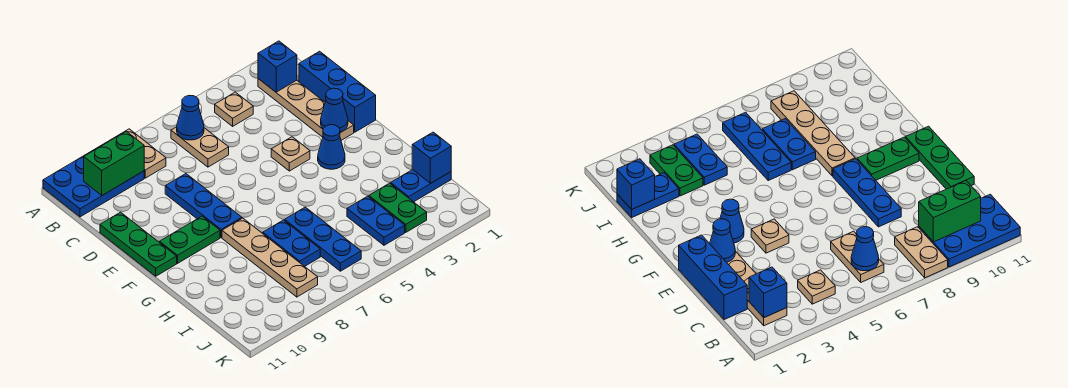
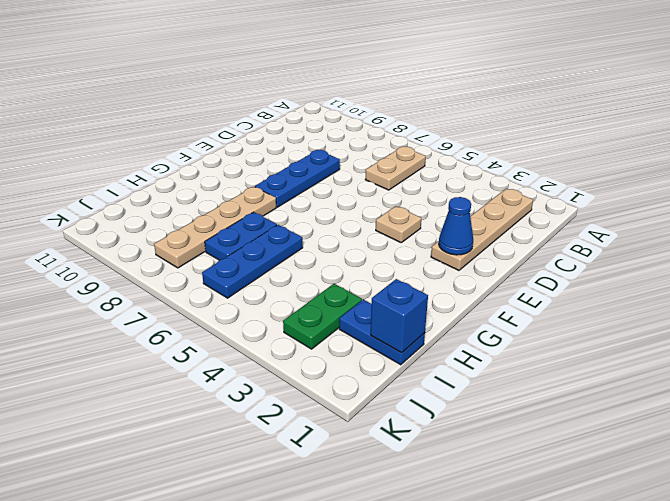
none -> tan 1x2 plate [108,129,166,178]
none -> blue 2x3 plate [43,142,144,217]
none -> tan 1x1 plate [215,92,253,126]

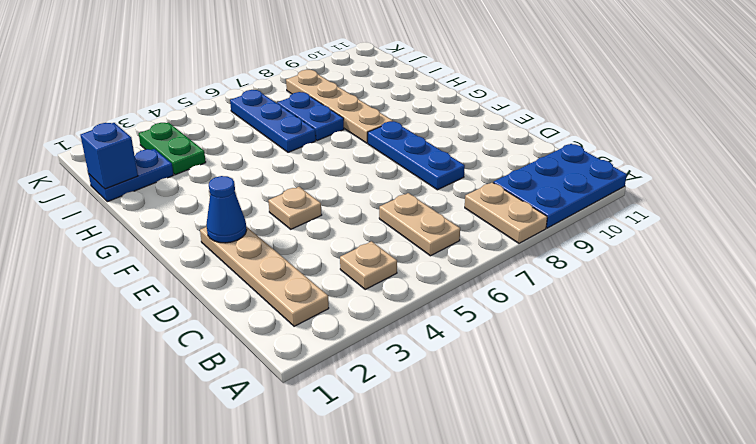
none -> blue 1x3 brick [299,51,376,132]
none -> green 1x3 plate [100,212,177,276]
none -> blue 1x1 cone [318,125,345,169]

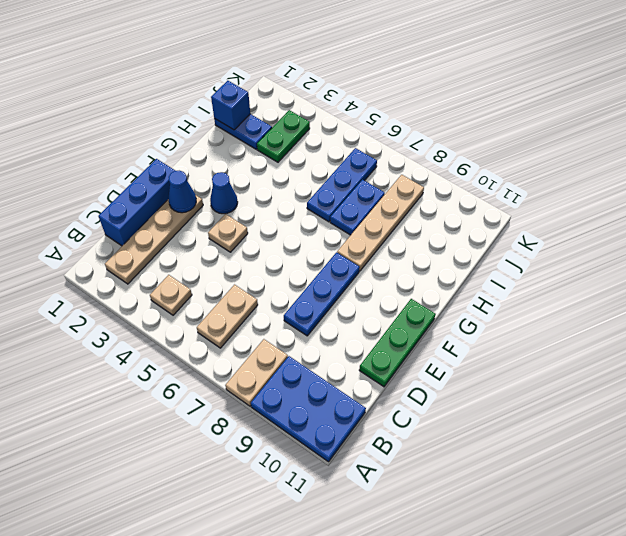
none -> green 1x2 plate [160,216,220,263]
none -> blue 1x2 plate [347,196,405,245]
none -> blue 1x1 brick [258,41,297,92]

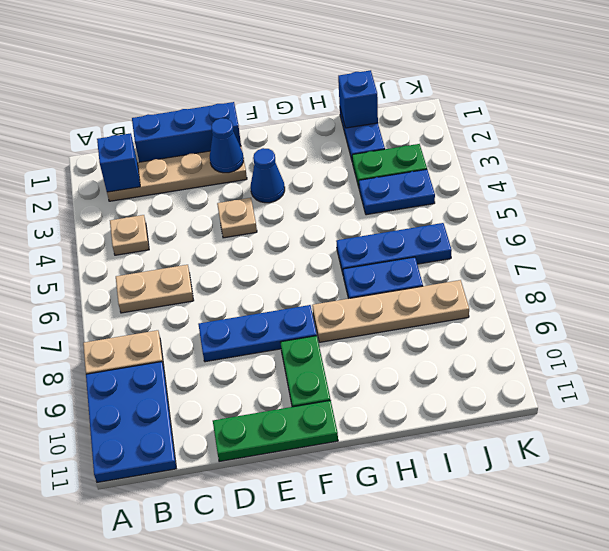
none -> blue 1x1 cone [177,96,204,140]
none -> green 1x2 brick [84,131,144,195]

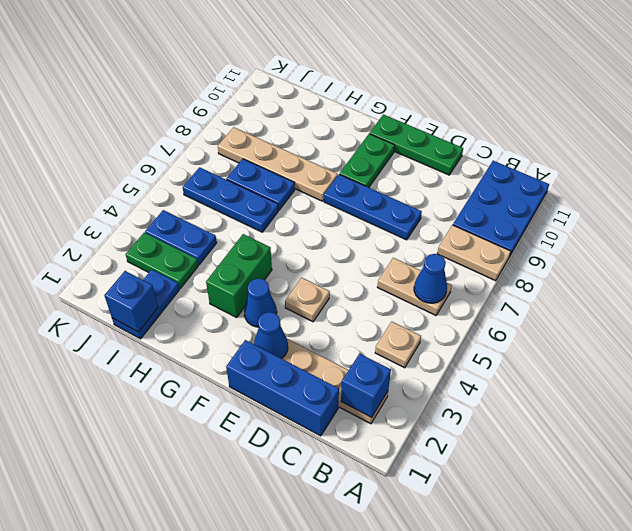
green 1x2 brick [206,234,272,317] -> green 1x2 brick moved to [84,131,144,195]

